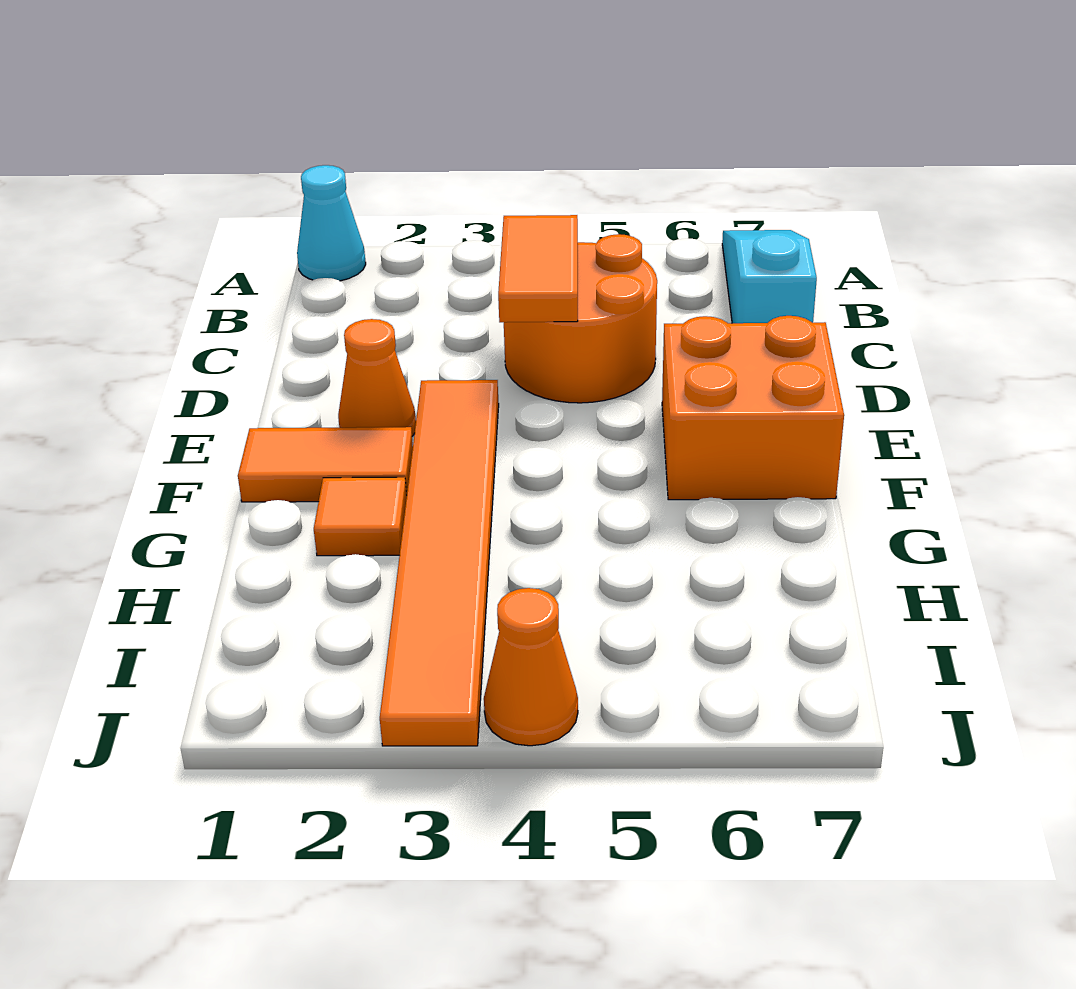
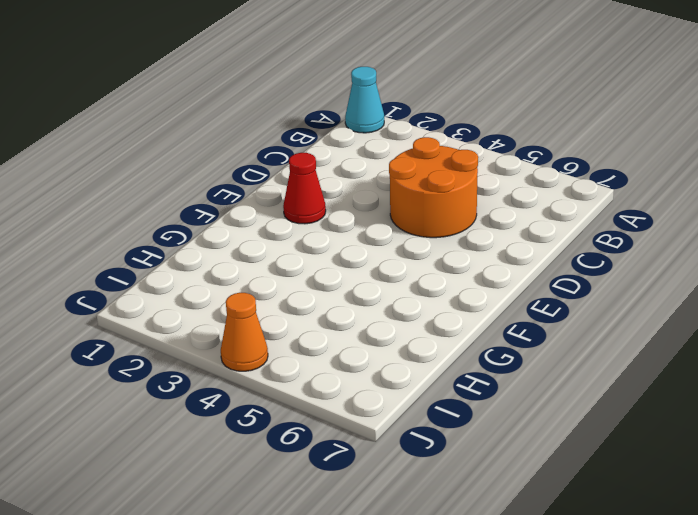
red 1x1 cone [283,153,326,224] -> orange 1x1 cone [338,319,416,436]
none -> cyan 1x3 slope [722,230,817,323]
none -> orange 1x6 tile [380,380,499,746]

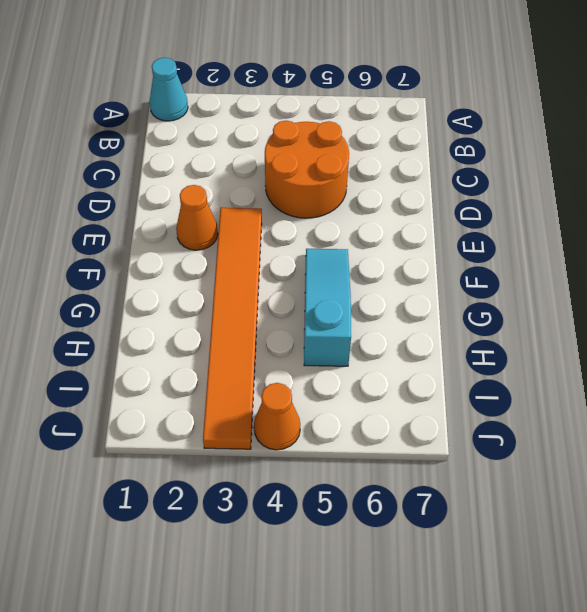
cyan 1x3 slope [304,249,351,366] -> cyan 1x3 slope moved to [722,230,817,323]
none -> orange 2x2 brick [662,316,844,500]
none -> orange 1x2 tile [238,427,413,502]

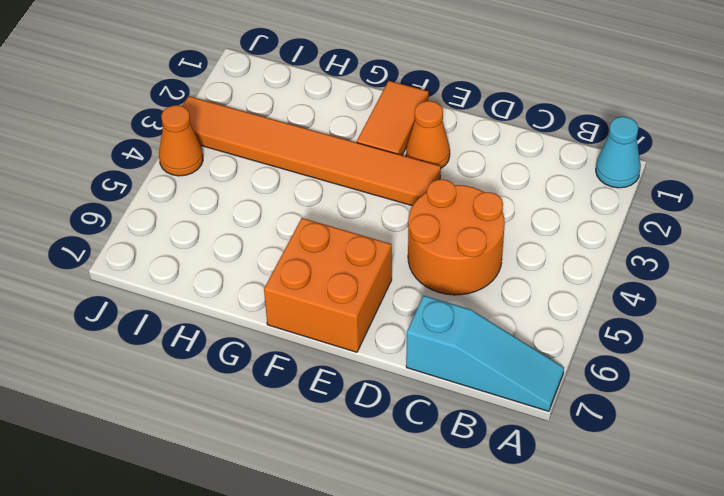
none -> orange 1x1 tile [314,477,407,556]
none -> orange 1x2 tile [498,215,578,322]

